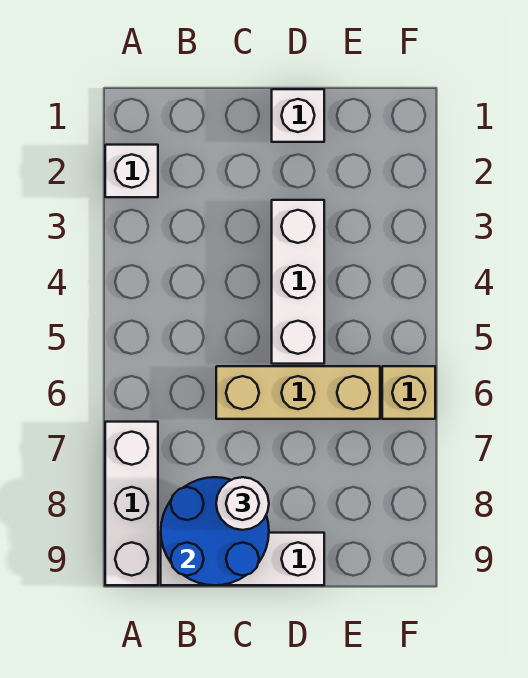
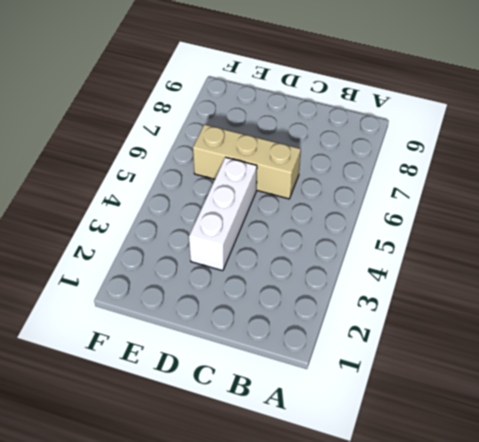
none -> white 1x1 brick [105,145,158,197]
none -> white 1x3 brick [105,422,158,585]

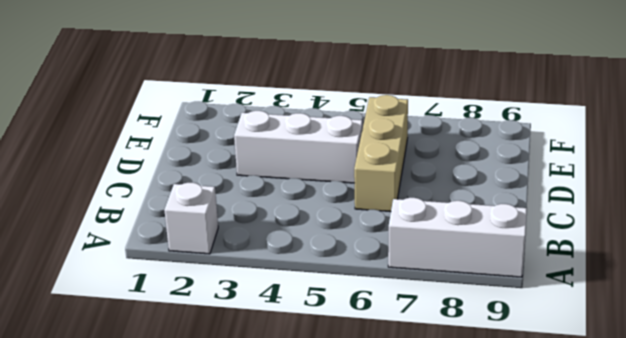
none -> white 1x3 brick [161,533,324,585]
none -> white 1x1 brick [272,89,324,142]

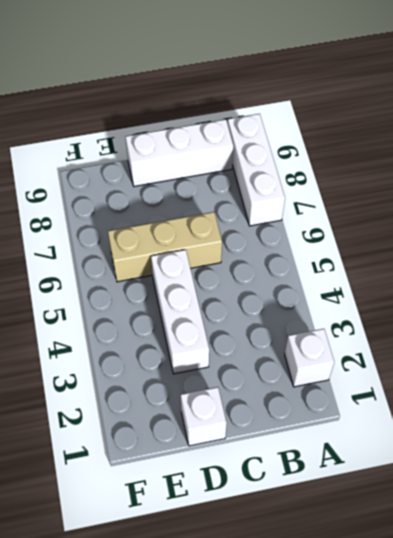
none -> tan 1x1 brick [382,366,435,419]
none -> blue 2x2 round brick [161,477,269,585]

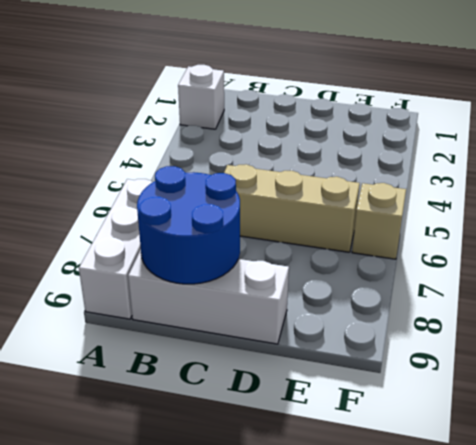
none -> white 1x1 brick [272,89,324,142]
none -> white 1x3 brick [272,200,324,364]

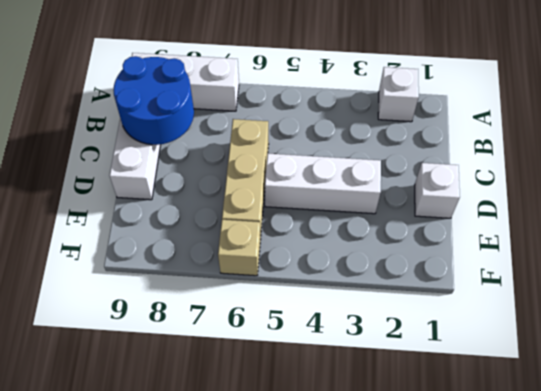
none -> white 1x1 round brick [216,477,269,530]

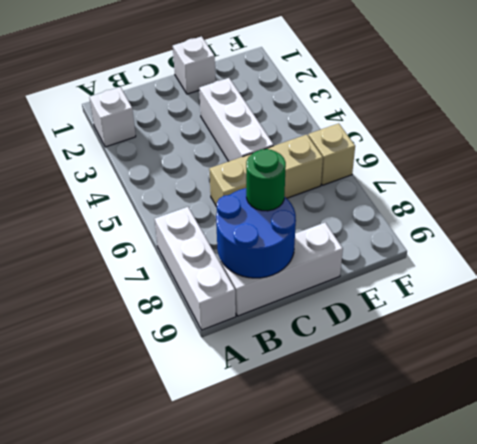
green 1x1 round brick [246,149,286,211] -> white 1x1 round brick [216,477,269,530]

